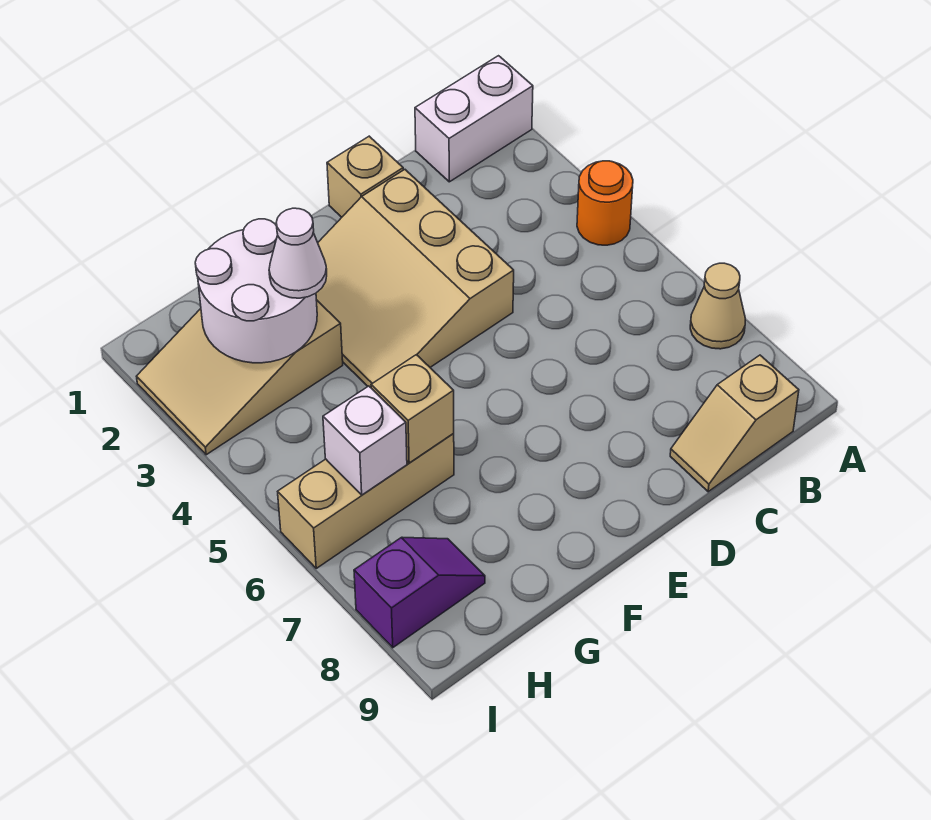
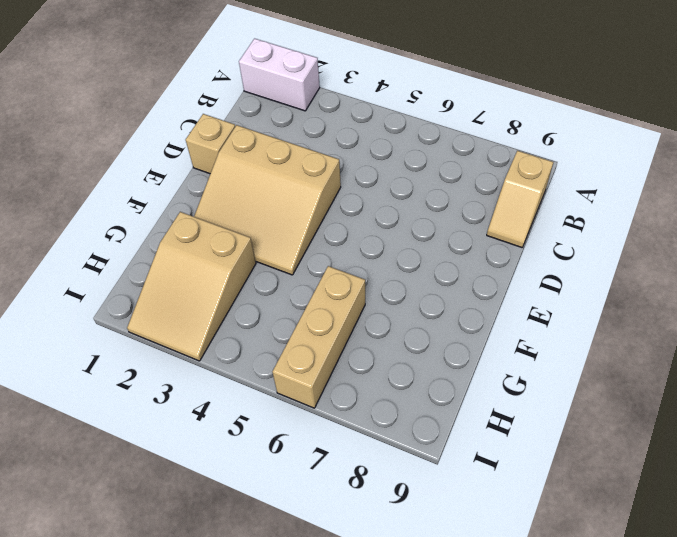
white 1x2 brick [239,39,320,111] -> white 1x2 brick turned to [415,56,533,182]
none -> orange 1x1 round brick [577,161,633,245]
none -> tan 1x1 cone [690,263,745,349]
none -> purple 1x2 slope [354,537,485,648]

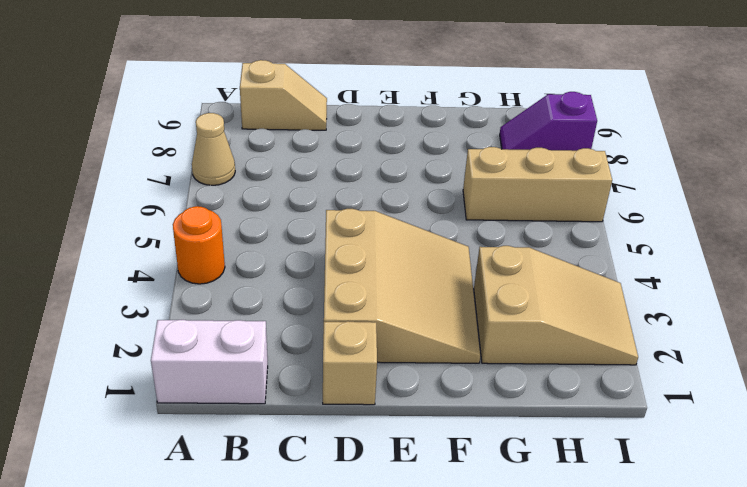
none -> white 2x2 round brick [195,219,317,363]
none -> tan 1x1 brick [371,355,454,463]
none -> white 1x1 brick [323,386,407,495]

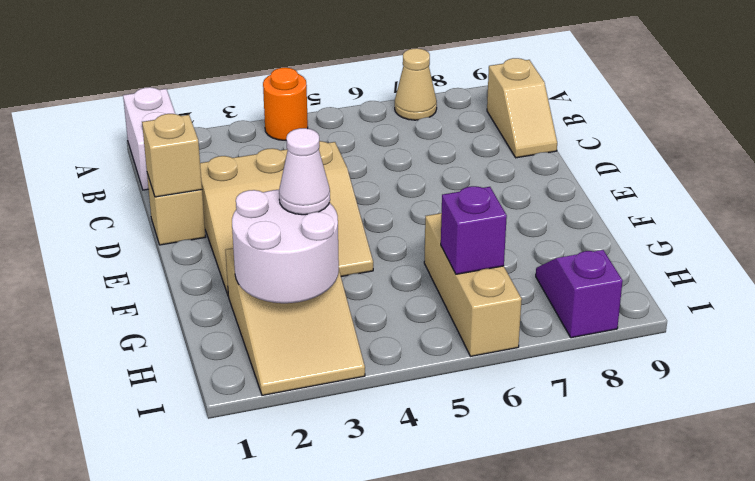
tan 1x1 brick [142,114,202,197] -> tan 1x1 brick moved to [371,355,454,463]
purple 1x1 brick [441,186,507,274] -> white 1x1 brick [323,386,407,495]

